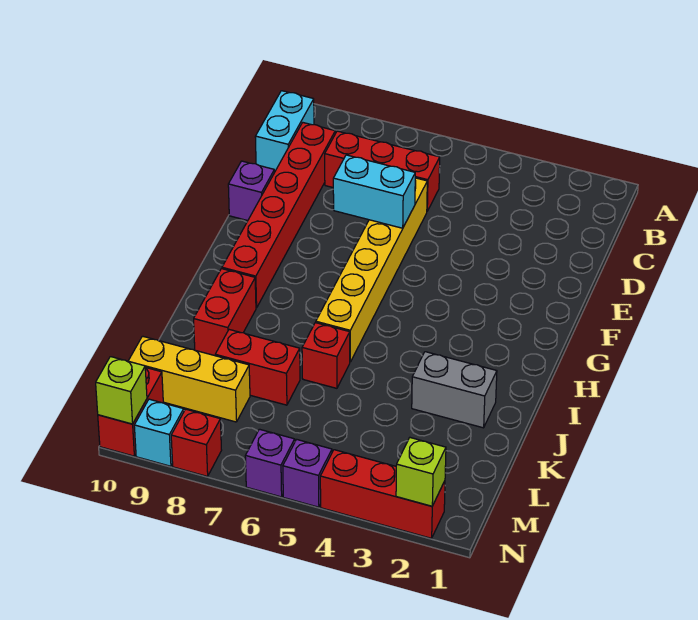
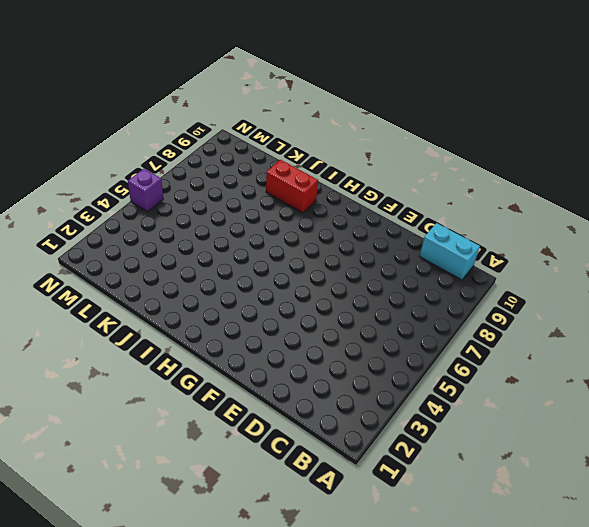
none -> red 1x3 brick [325,131,440,211]
none -> red 1x6 brick [222,123,335,308]
none -> yellow 1x6 brick [316,178,427,362]

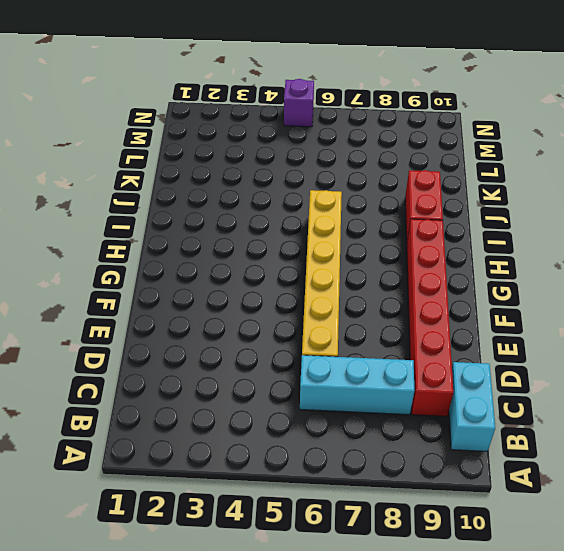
cyan 1x3 brick [300,355,415,415] -> red 1x3 brick [325,131,440,211]
none -> purple 1x1 brick [228,161,274,221]
none -> grey 1x2 brick [412,352,497,428]
none -> red 1x1 brick [302,323,350,388]

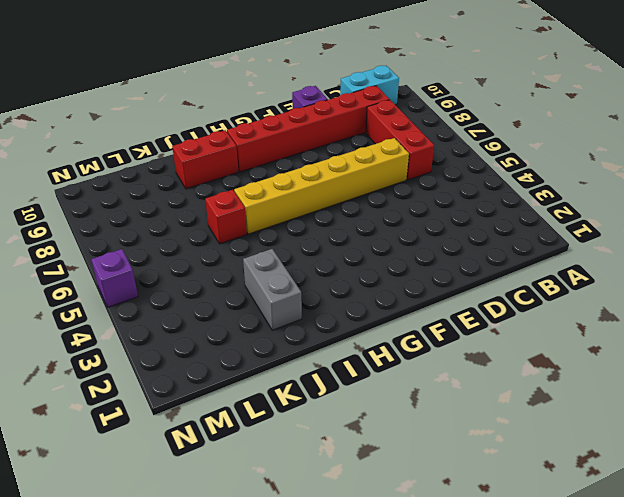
none -> red 1x2 brick [215,330,300,405]
none -> yellow 1x3 brick [129,336,250,422]
none -> red 1x2 brick [98,367,163,456]

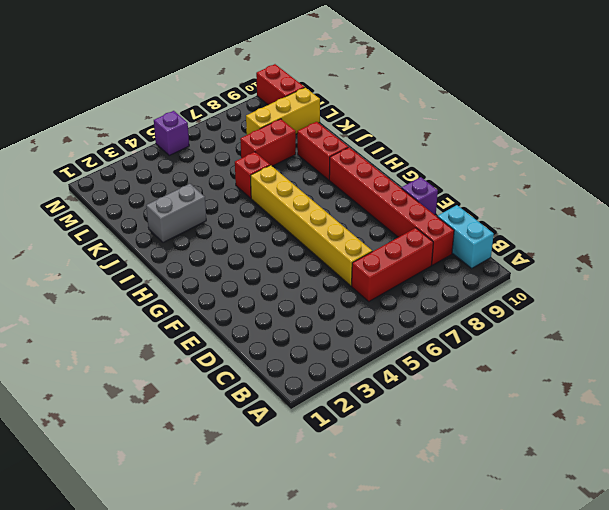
none -> red 1x3 brick [320,450,445,538]
none -> purple 1x1 brick [245,429,295,497]
none -> red 1x1 brick [171,409,222,476]

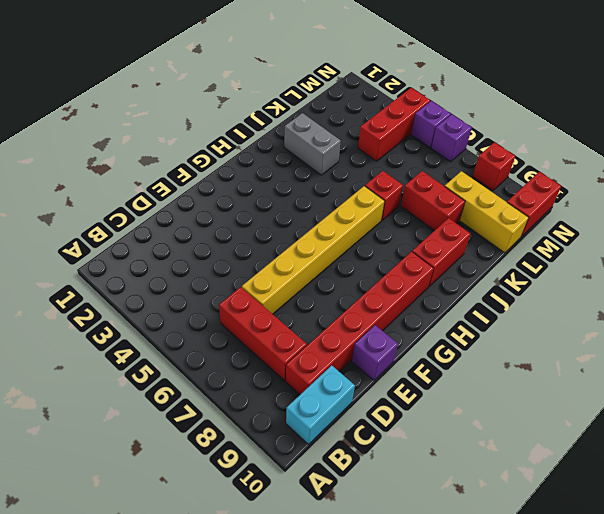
red 1x3 brick [358,88,430,161] -> red 1x3 brick turned to [320,450,445,538]
none -> cyan 1x1 brick [134,399,184,466]
none -> cyan 1x2 brick [333,155,415,228]
none -> lime 1x1 brick [396,438,446,506]

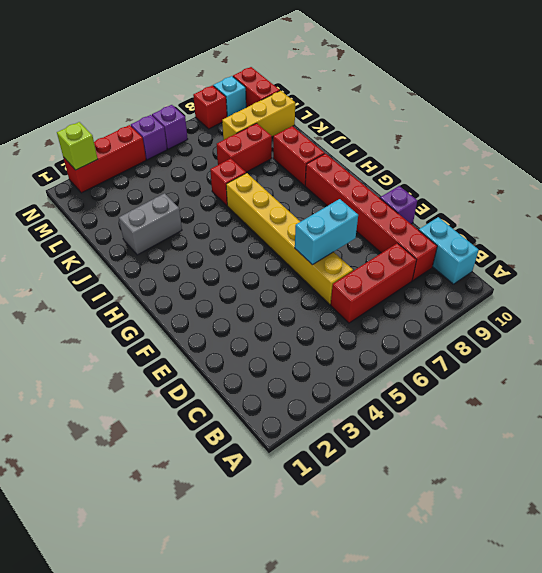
none -> lime 1x1 brick [96,357,147,424]

